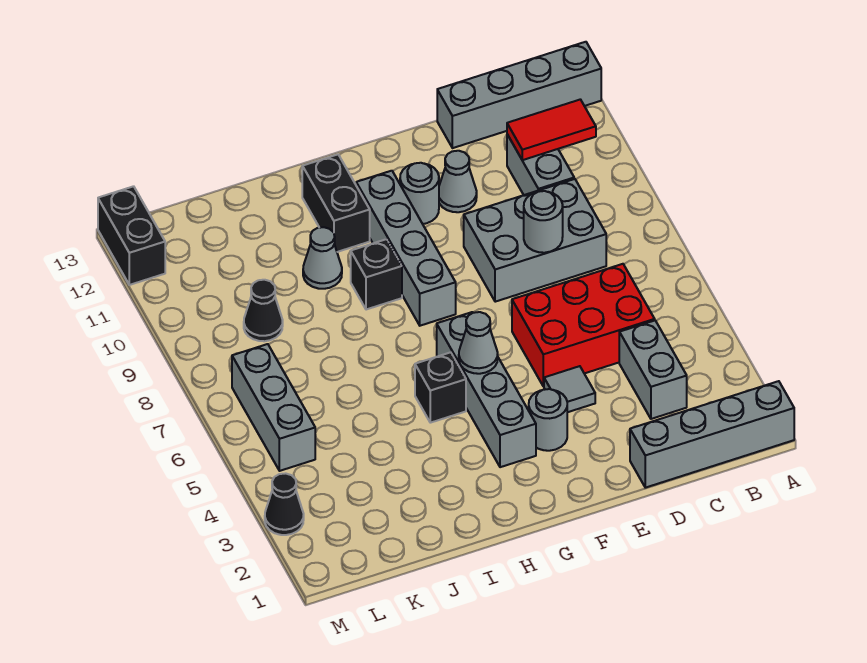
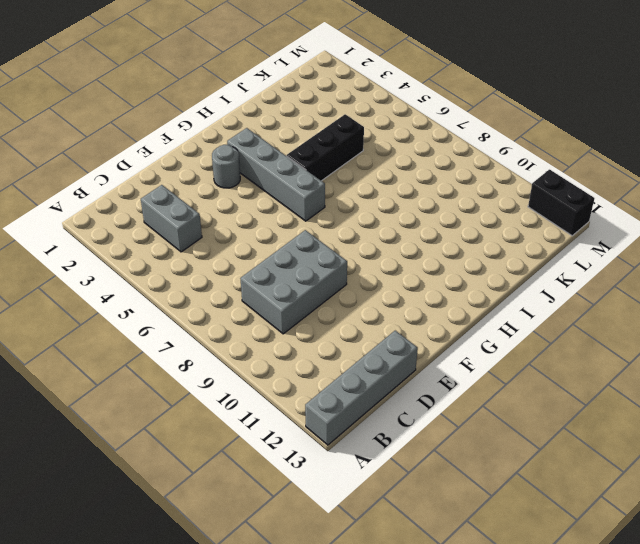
black 1x3 brick [287,114,364,181] -> black 1x1 brick [415,352,466,423]
none -> grey 1x4 brick [630,381,794,488]
none -> red 2x3 brick [512,264,655,387]
none -> grey 1x2 brick [507,134,574,195]

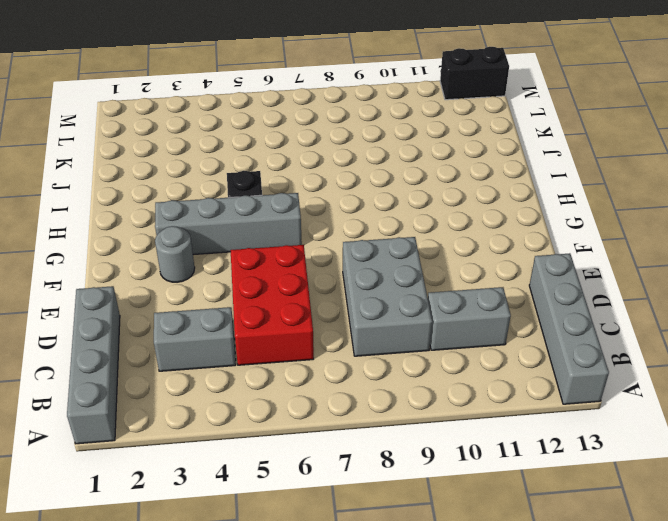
none -> grey 1x1 tile [544,366,595,412]
none -> grey 1x1 cone [439,151,477,212]
none -> grey 1x1 round brick [400,163,439,224]

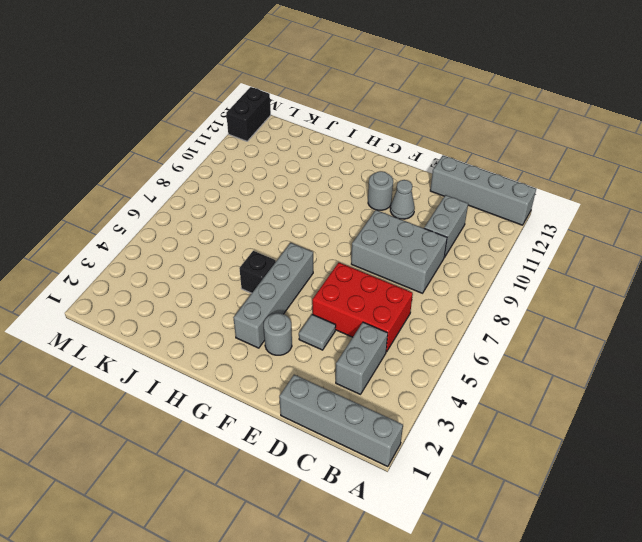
none -> grey 1x4 brick [356,171,456,326]
none -> black 1x1 brick [351,239,402,310]
none -> black 1x2 brick [302,155,370,252]

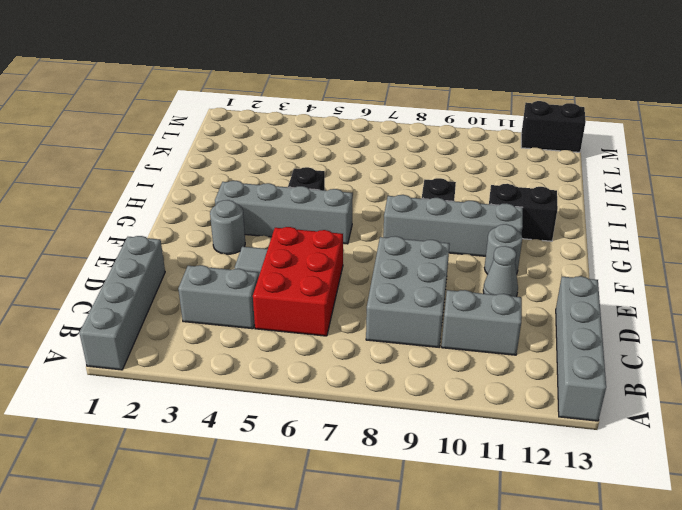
none -> grey 1x1 cone [303,227,342,289]
none -> black 1x1 cone [244,280,283,341]
none -> grey 1x3 brick [232,344,315,471]

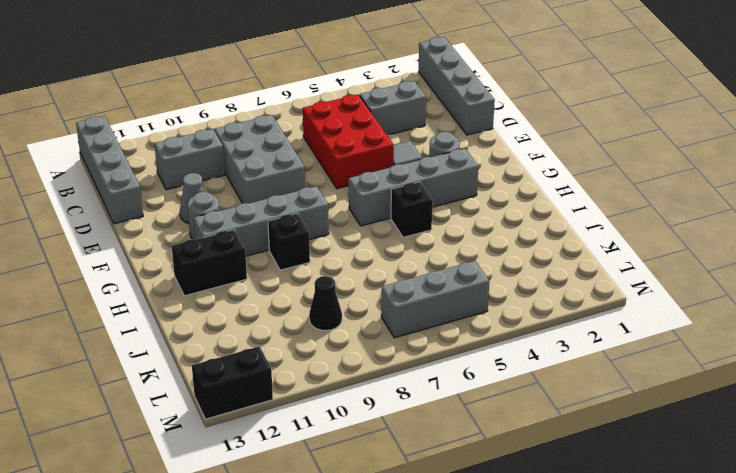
none -> grey 1x1 cone [303,227,342,289]
none -> black 1x1 cone [265,473,304,535]
none -> red 1x2 tile [507,99,596,160]

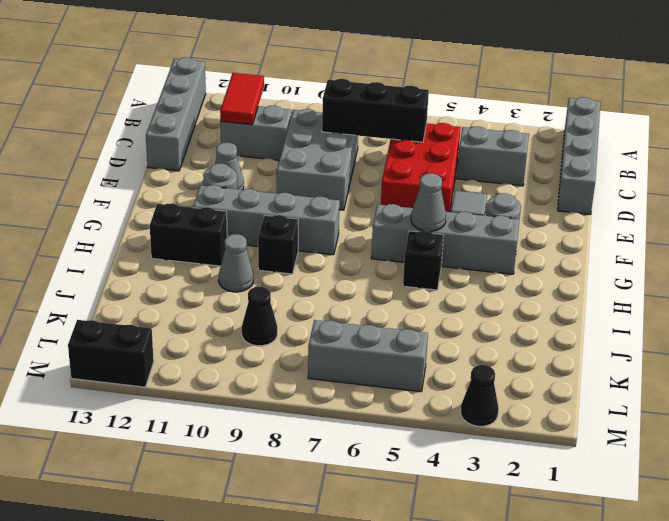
black 1x3 brick [322,79,429,142] -> none
none -> grey 1x1 round brick [524,191,563,253]

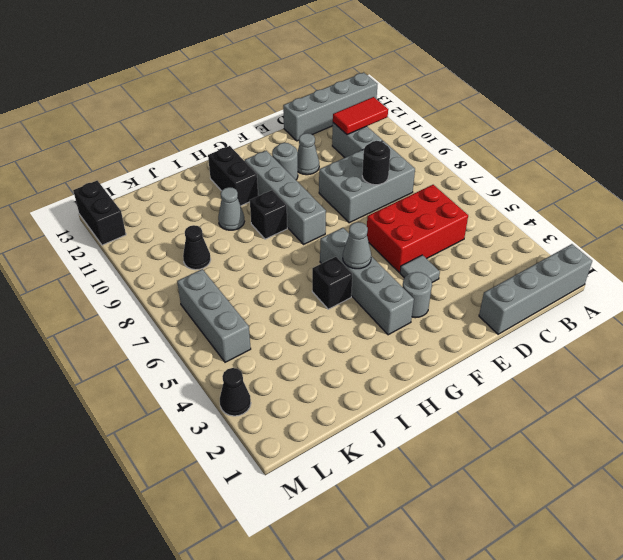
black 1x1 round brick [362,141,390,185] -> grey 1x1 round brick [524,191,563,253]
none -> grey 1x2 brick [619,321,687,419]

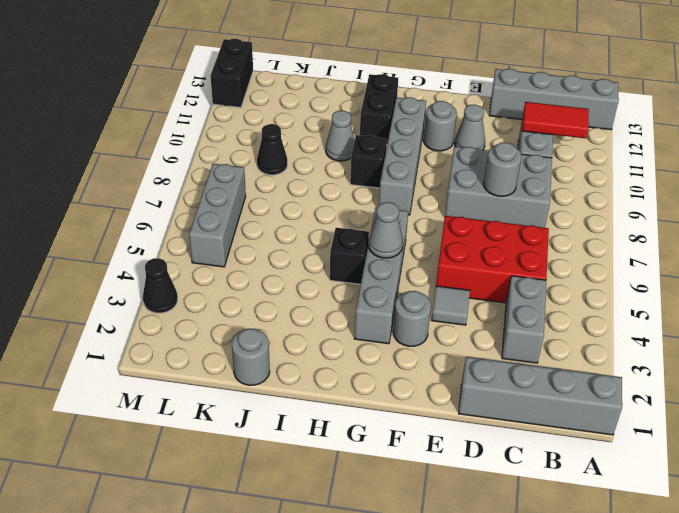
grey 1x1 round brick [232,329,270,385] -> none

